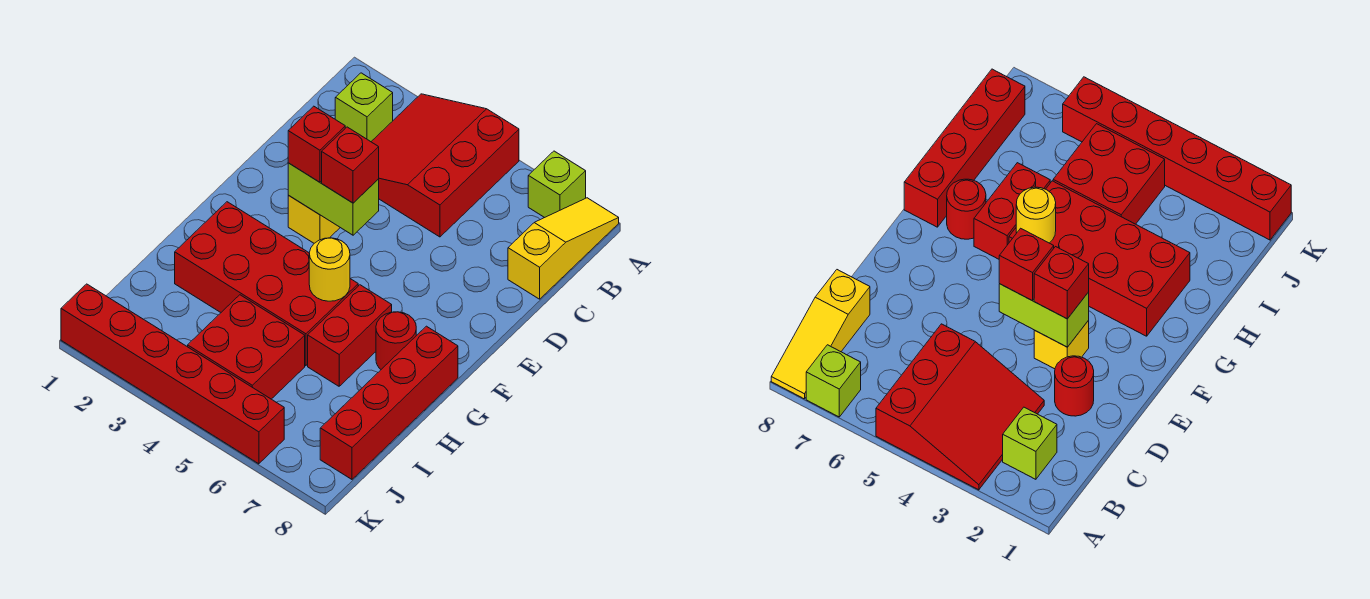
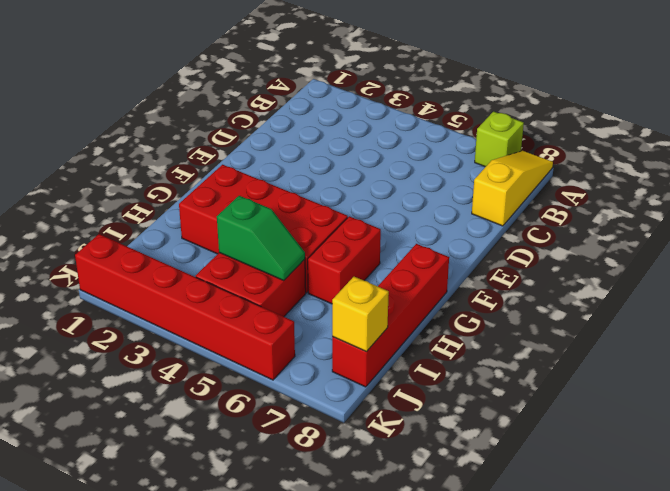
green 1x2 slope [217,196,305,280] -> none
yellow 1x1 brick [332,277,389,352] -> yellow 1x1 brick moved to [288,195,340,243]
none -> red 3x3 slope [371,94,519,237]
none -> lime 1x1 brick [335,73,393,142]
none -> red 1x1 round brick [1055,356,1094,416]

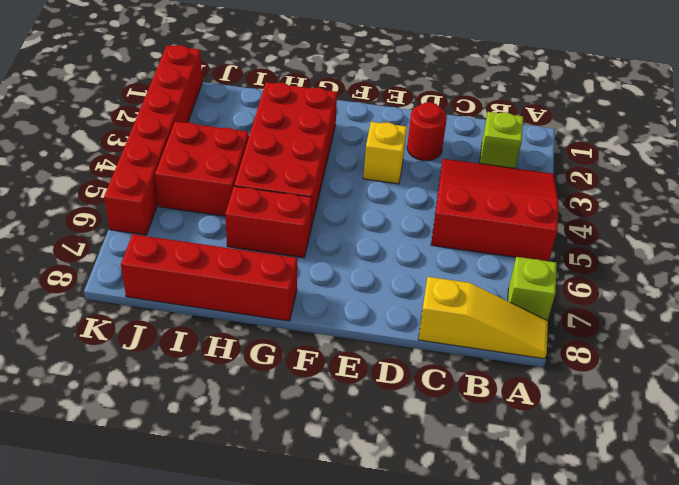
none -> red 1x1 round brick [376,312,416,369]
none -> lime 1x2 brick [288,163,379,235]
none -> yellow 1x1 round brick [309,238,350,301]

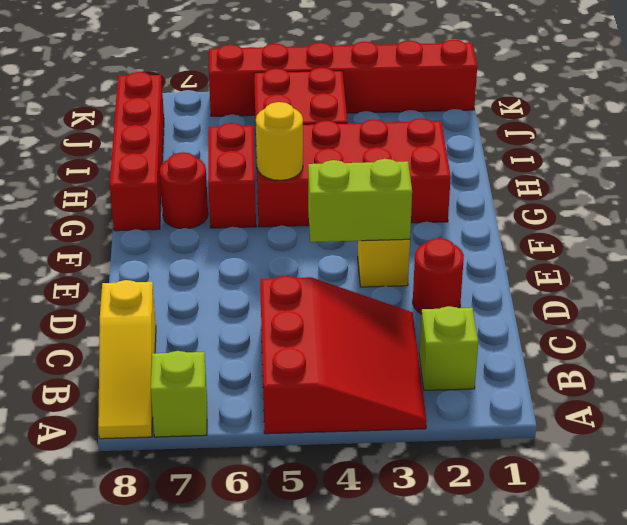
none -> red 1x1 brick [288,106,345,182]
none -> red 1x1 brick [322,127,379,203]

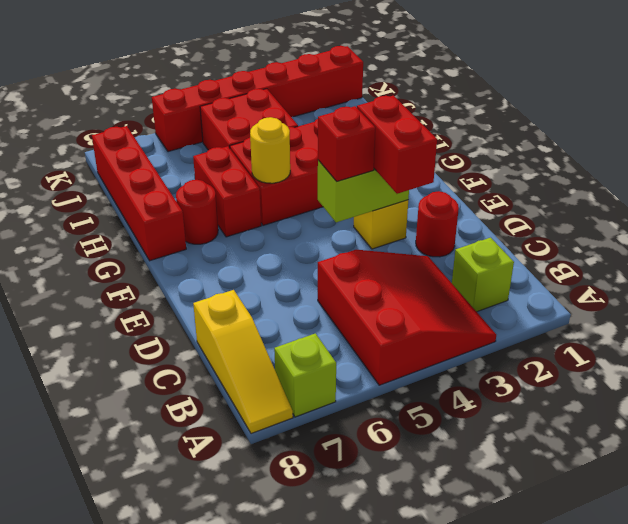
red 1x2 brick [357,96,437,194] -> red 1x1 brick [288,106,345,182]

